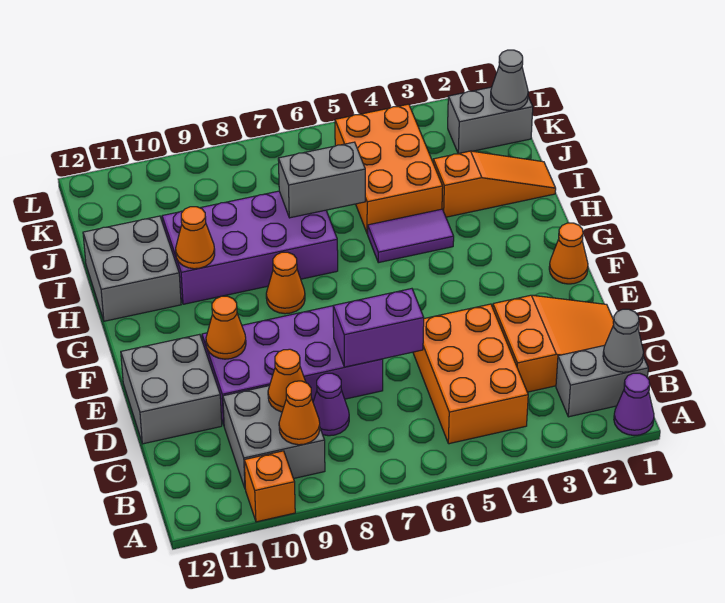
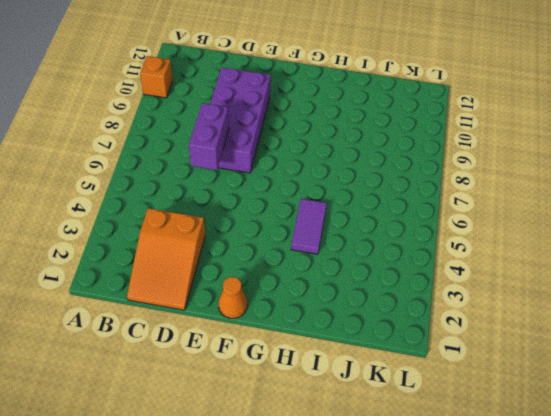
none -> purple 1x1 cone [614,373,654,436]
none -> grey 1x2 brick [556,345,648,417]
none -> orange 2x3 brick [413,304,528,444]

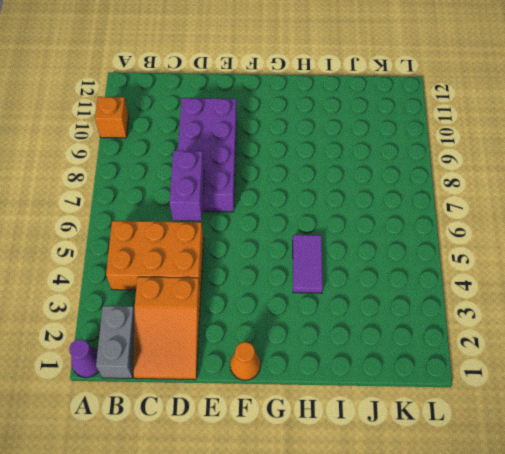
none -> grey 2x2 brick [223,386,325,488]
none -> purple 1x1 cone [313,373,349,436]
none -> grey 2x2 brick [121,334,222,444]

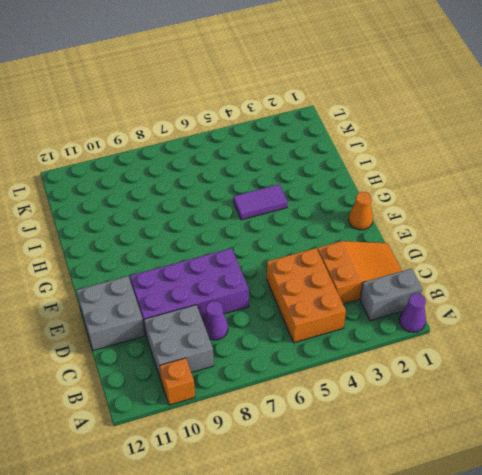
none -> orange 1x1 cone [266,252,305,314]
none -> purple 2x4 brick [162,191,338,304]
none -> grey 2x2 brick [83,216,181,321]

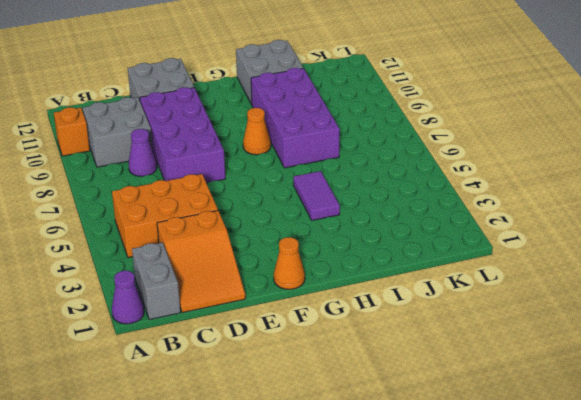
none -> orange 1x3 slope [433,151,556,217]
none -> orange 2x3 brick [335,104,443,234]
none -> grey 1x2 brick [448,87,533,154]

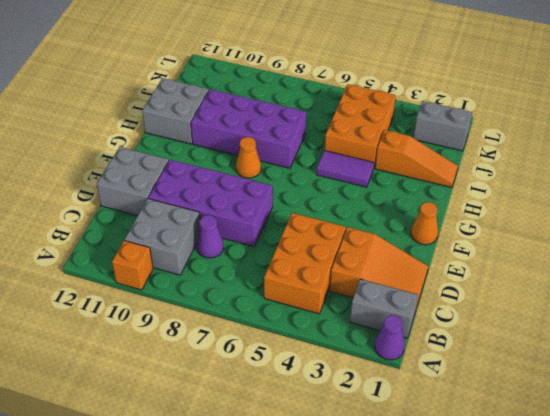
none -> grey 1x1 cone [603,309,644,372]
none -> orange 1x1 cone [279,381,320,445]
none -> orange 1x1 cone [268,349,306,412]

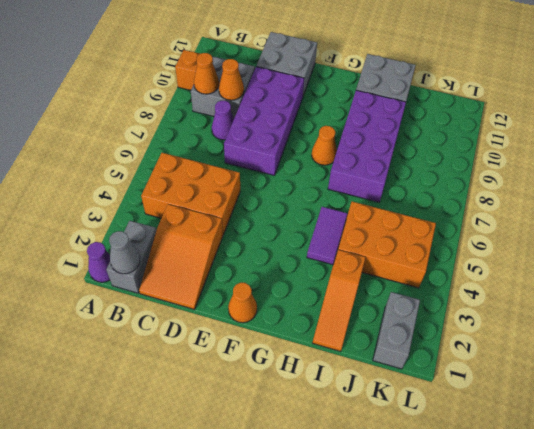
none -> purple 1x2 brick [333,289,424,367]
none -> orange 1x1 cone [206,296,246,359]
none -> orange 1x1 cone [176,207,215,269]

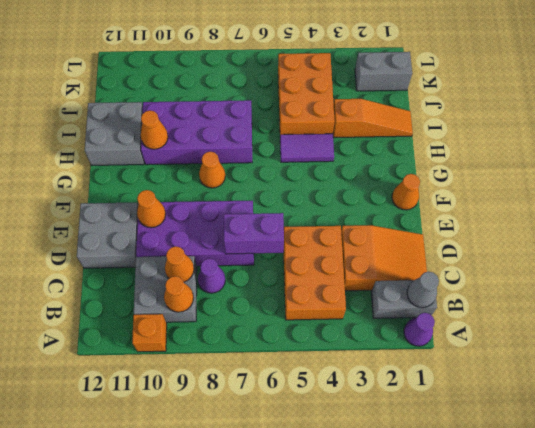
none -> grey 1x2 brick [278,142,365,218]
none -> grey 1x1 cone [491,50,528,111]

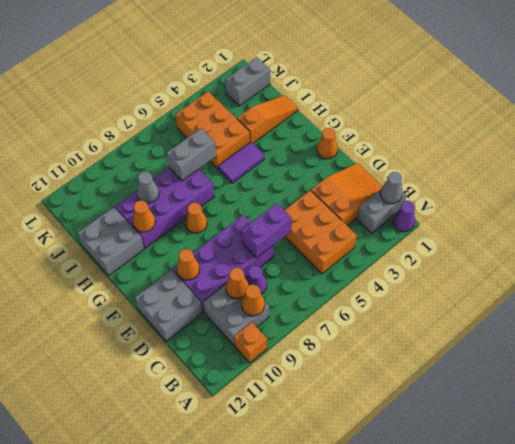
grey 1x1 cone [137,172,159,203] -> grey 1x1 cone moved to [491,50,528,111]

